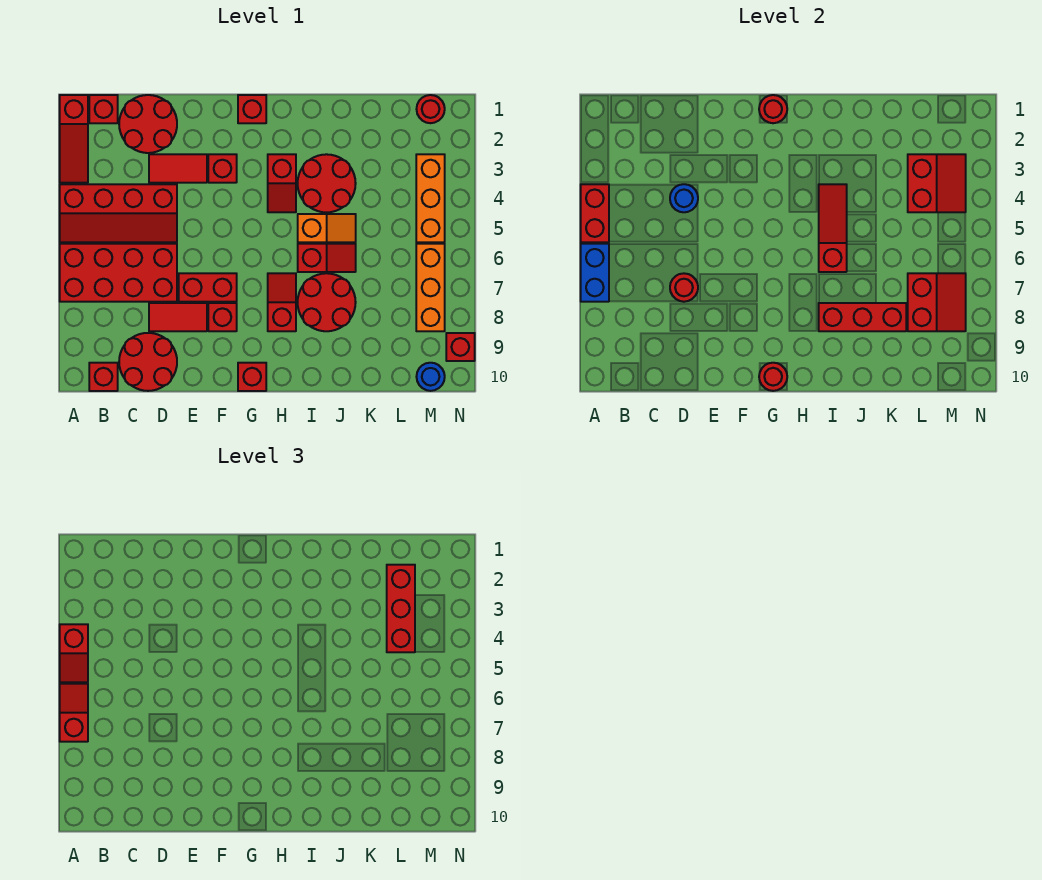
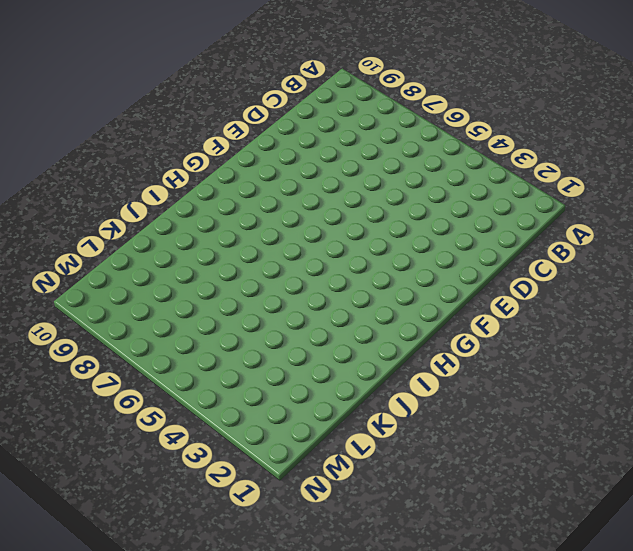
none -> red 1x3 slope [60,95,88,183]
none -> red 2x4 slope [60,184,177,242]
none -> red 2x4 brick [60,244,177,302]
none -> red 1x1 brick [89,95,118,123]

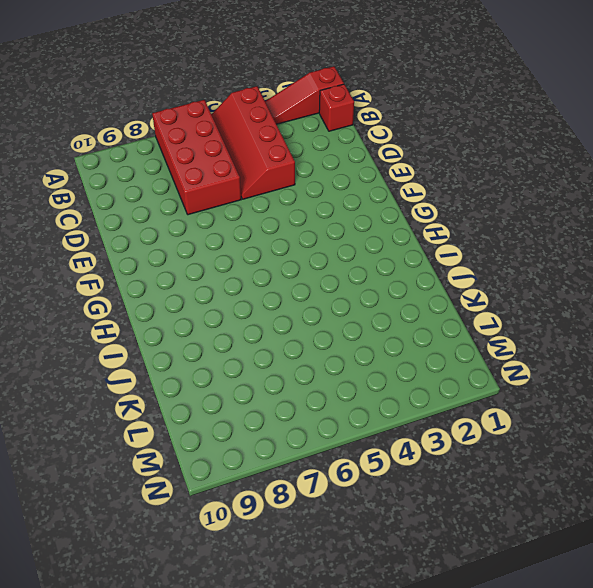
none -> red 1x1 brick [89,363,118,391]
none -> red 2x2 round brick [119,95,177,153]
none -> red 2x2 round brick [119,333,177,391]
none -> red 1x2 tile [149,154,207,183]

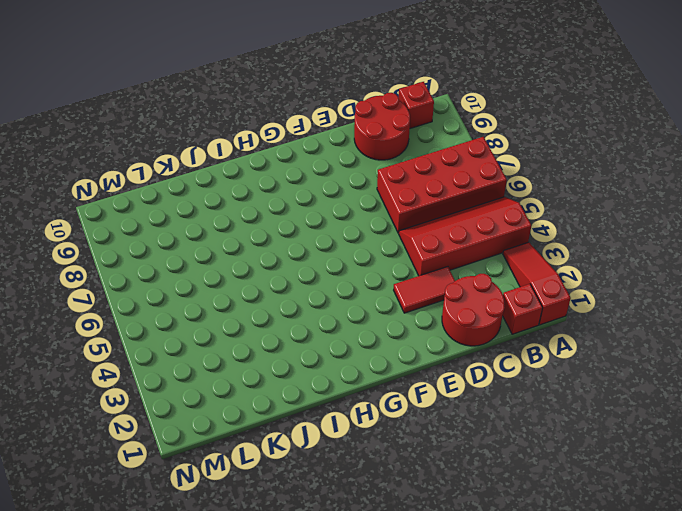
none -> red 1x2 tile [149,303,207,331]
none -> red 1x2 brick [179,273,237,302]
none -> red 1x1 brick [208,154,237,183]
none -> red 1x1 brick [208,303,237,331]

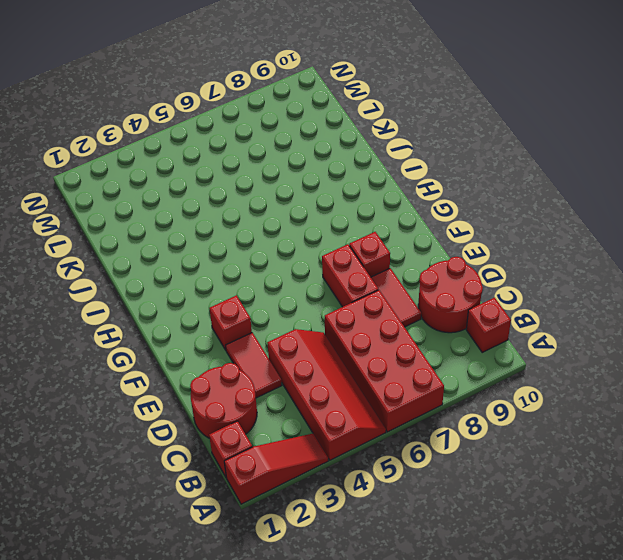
none -> red 1x1 brick [238,95,266,123]
none -> red 1x1 brick [238,363,266,391]
none -> red 1x2 slope [268,154,296,212]
none -> red 1x2 slope [268,273,296,331]

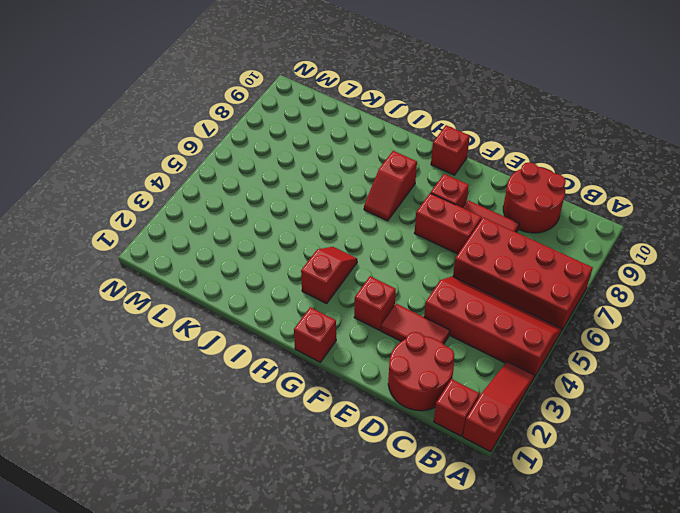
none -> red 1x1 brick [89,363,118,391]
none -> red 2x2 round brick [298,154,356,212]
none -> orange 1x2 slope [298,214,356,242]
none -> red 1x2 slope [298,244,356,272]

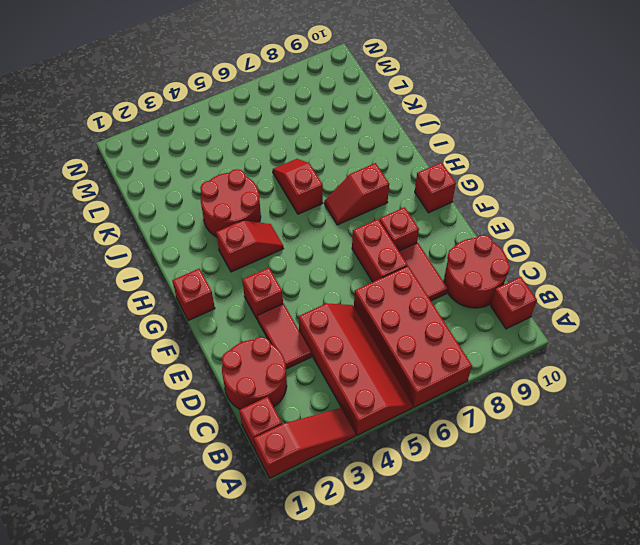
none -> orange 1x2 slope [298,214,356,242]
none -> red 2x2 round brick [298,273,356,331]
none -> red 1x1 round brick [417,95,445,123]
none -> orange 1x3 brick [416,154,445,242]

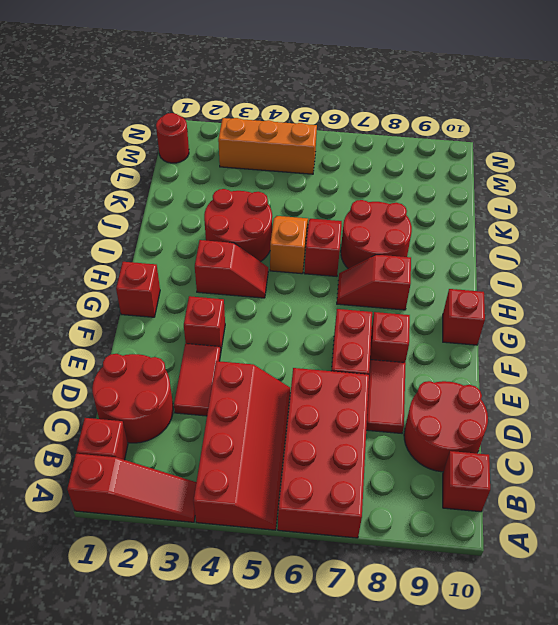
none -> orange 1x3 brick [416,244,445,331]
none -> blue 1x1 round brick [416,363,445,391]
none -> red 1x1 brick [446,333,475,361]
none -> red 1x2 brick [581,184,609,242]

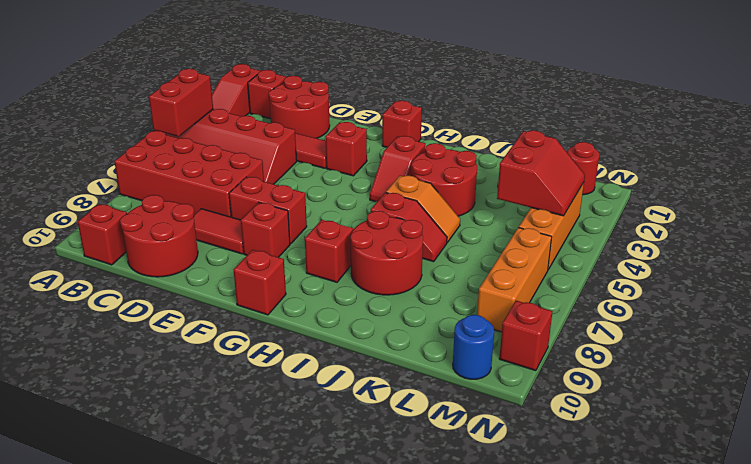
none -> blue 1x2 brick [581,244,609,302]
none -> blue 1x1 round brick [670,184,698,212]
none -> red 1x1 round brick [670,273,698,302]
none -> red 1x1 round brick [759,95,787,123]

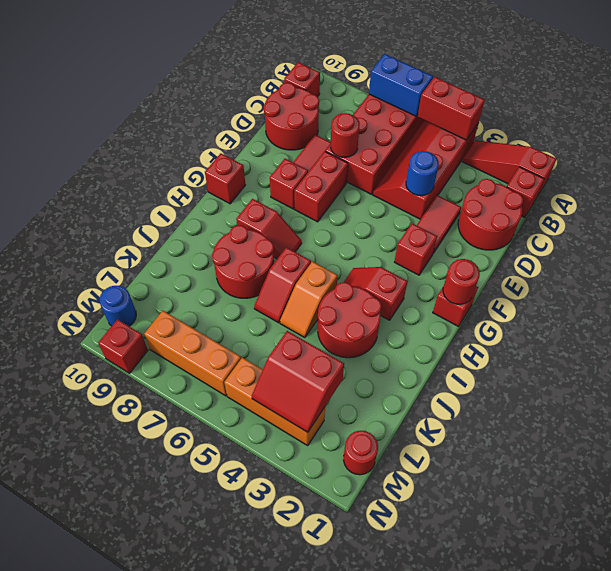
none -> red 1x1 round brick [759,363,787,391]
none -> red 1x3 slope [819,184,847,272]
none -> red 1x3 brick [819,303,906,331]
none -> red 2x2 slope [908,273,966,331]

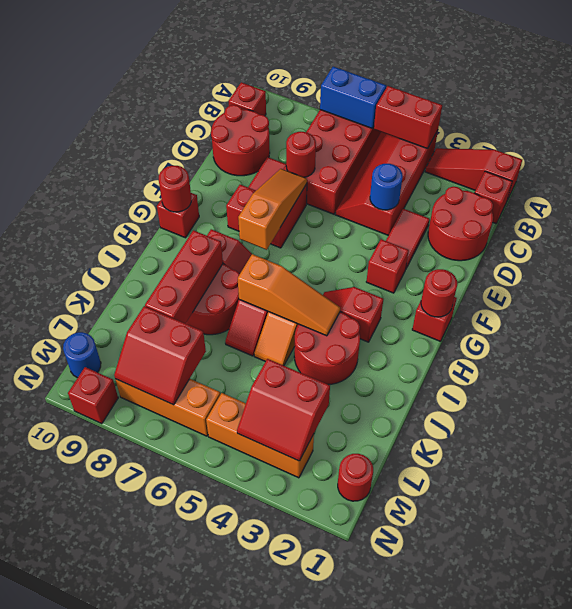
orange 1x3 slope [238,169,307,250] -> none
orange 1x3 slope [238,254,340,336] -> red 1x3 slope [819,184,847,272]
none -> red 1x2 slope [60,624,88,682]
none -> red 1x2 slope [60,684,88,742]
none -> red 1x3 brick [387,565,415,652]

